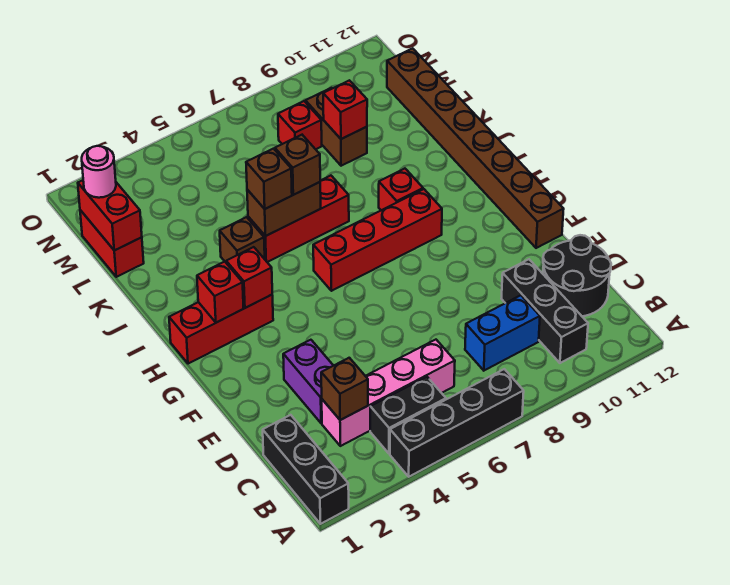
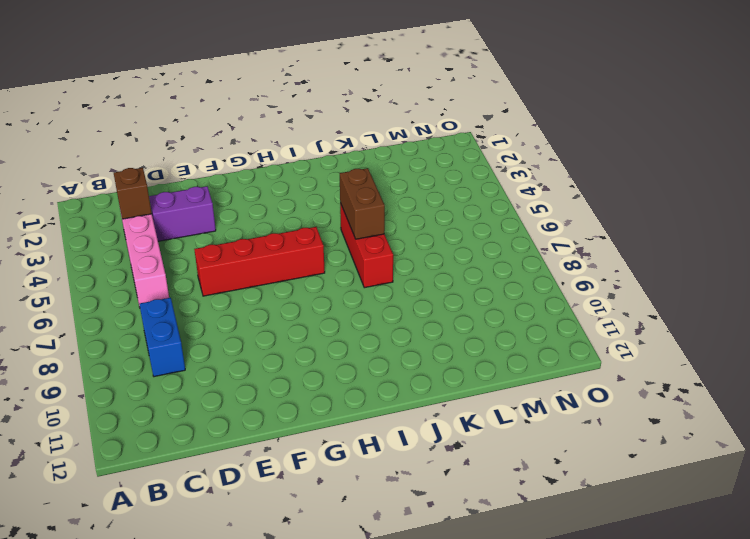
red 1x4 brick [194,227,325,296] -> red 1x4 brick turned to [313,189,442,291]
none -> black 1x3 brick [263,415,349,524]
none -> black 1x4 brick [390,369,524,477]
none -> black 1x2 brick [370,377,446,454]

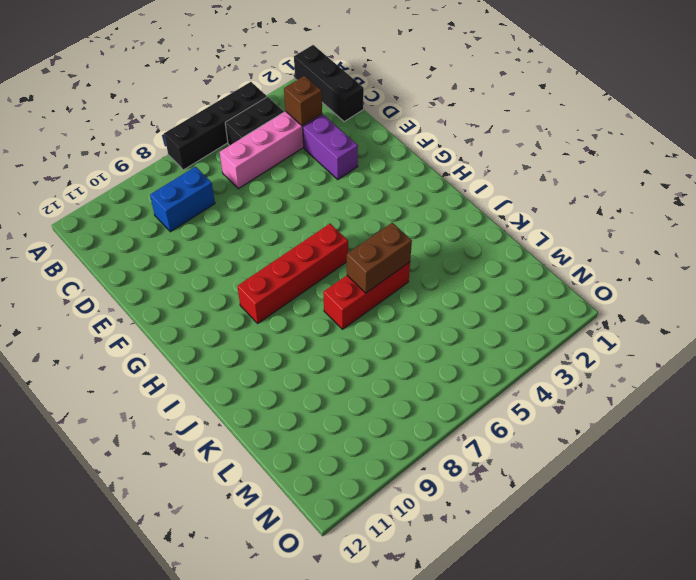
none -> black 1x3 brick [501,259,588,363]
none -> black 2x2 round brick [543,235,611,316]
none -> brown 1x8 brick [387,48,564,248]

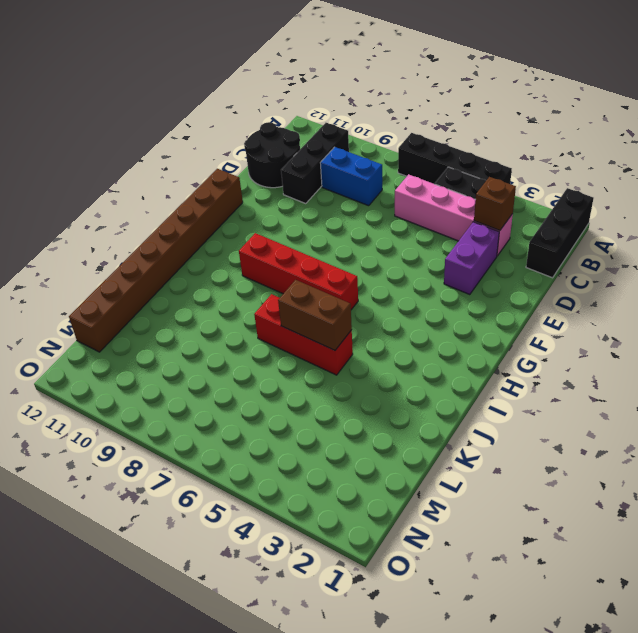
none -> red 1x3 brick [169,295,273,364]
none -> red 1x1 brick [379,169,423,210]
none -> brown 1x1 brick [220,217,265,262]

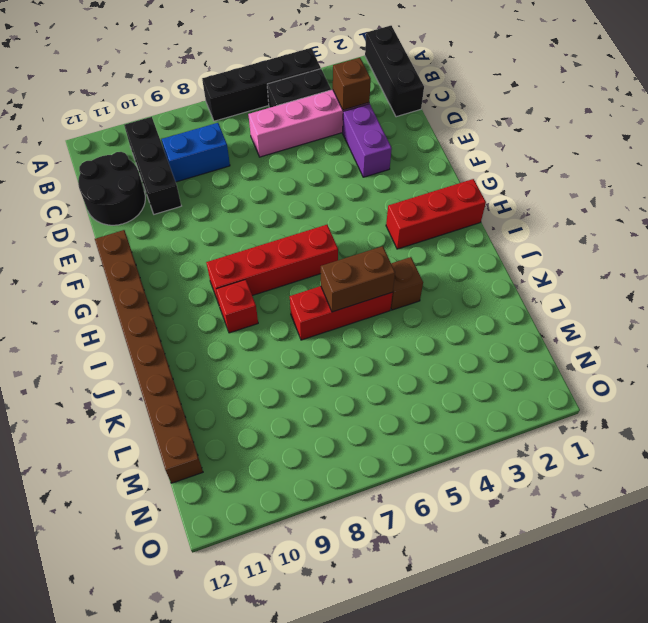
none -> red 1x2 brick [80,210,144,277]
none -> brown 1x2 brick [305,88,367,166]
none -> red 1x1 brick [278,101,322,149]

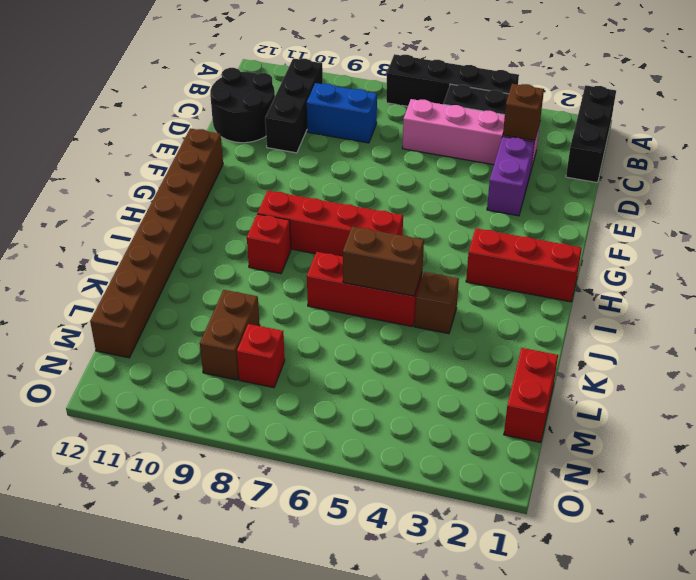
none -> red 1x1 brick [197,261,244,323]
none -> red 1x1 brick [226,247,272,308]
none -> red 1x2 brick [78,180,142,250]

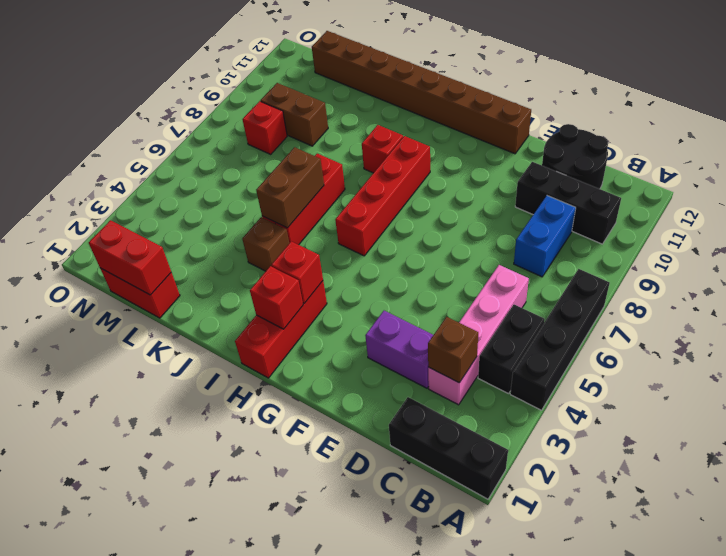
none -> red 1x1 brick [323,80,367,139]
none -> brown 1x1 brick [246,149,292,209]
none -> brown 1x1 brick [275,135,320,195]

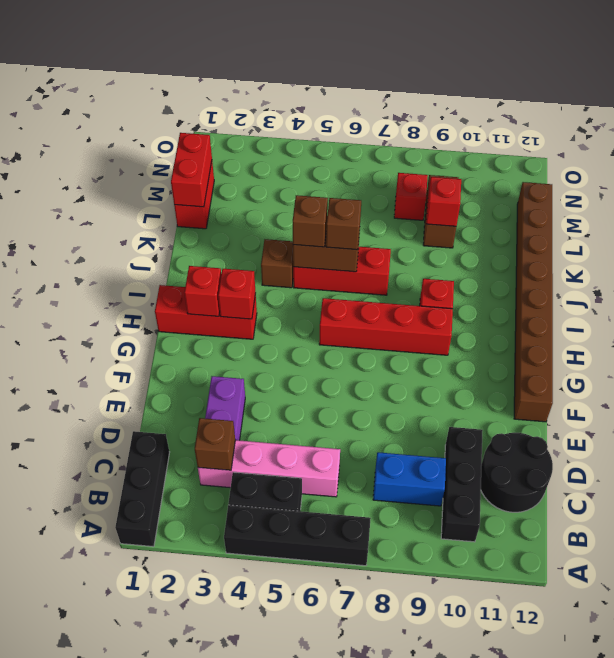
none -> pink 1x1 round brick [82,146,116,198]

